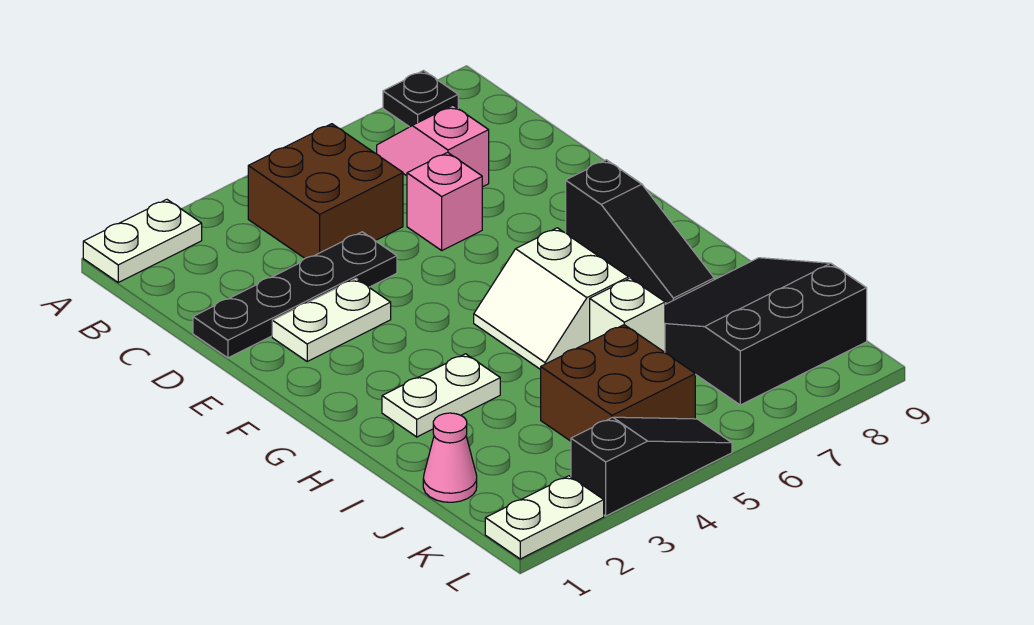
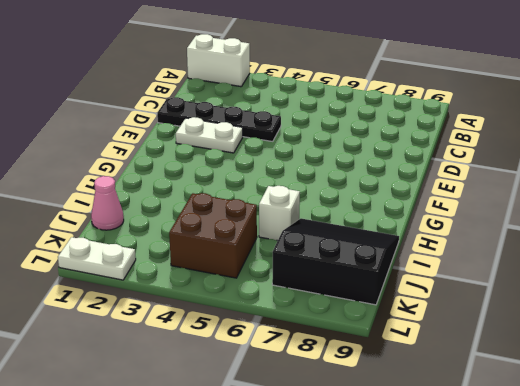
white 1x2 brick [187,34,250,87] -> white 1x2 plate [83,199,202,282]
none -> black 1x1 plate [383,71,458,127]
none -> brown 2x2 brick [248,124,403,258]
none -> pink 1x2 slope [377,105,489,187]

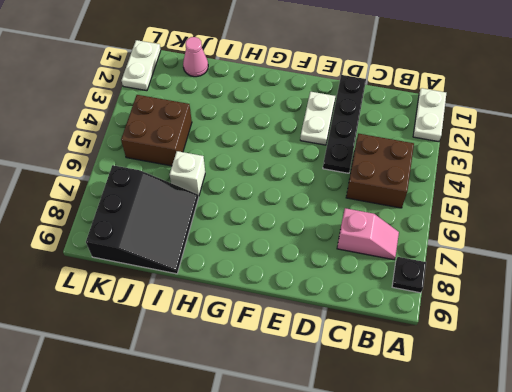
none -> pink 1x1 brick [407,152,482,250]
none -> black 1x3 slope [566,160,714,304]
none -> white 2x2 slope [474,228,629,370]

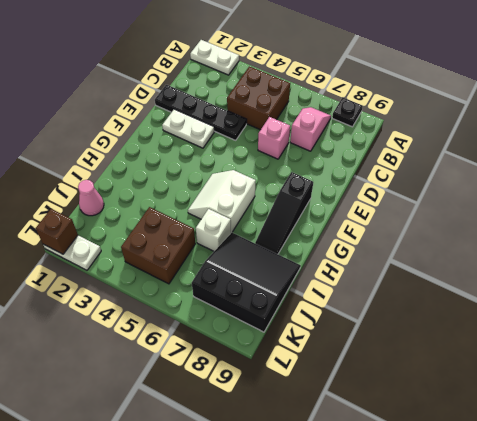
brown 1x1 brick [36,209,78,254] -> none
none -> white 1x2 plate [382,354,500,437]
none -> black 1x3 slope [571,417,732,516]

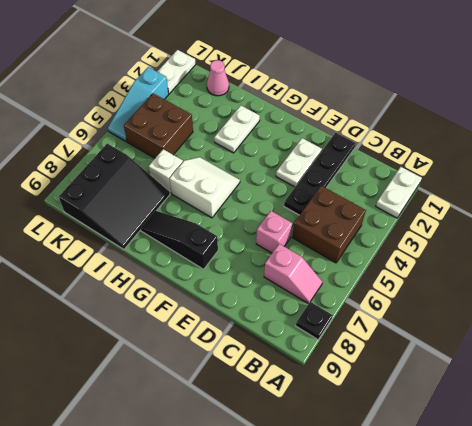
cyan 1x3 slope [108,67,169,141] -> black 1x3 slope [571,417,732,516]

